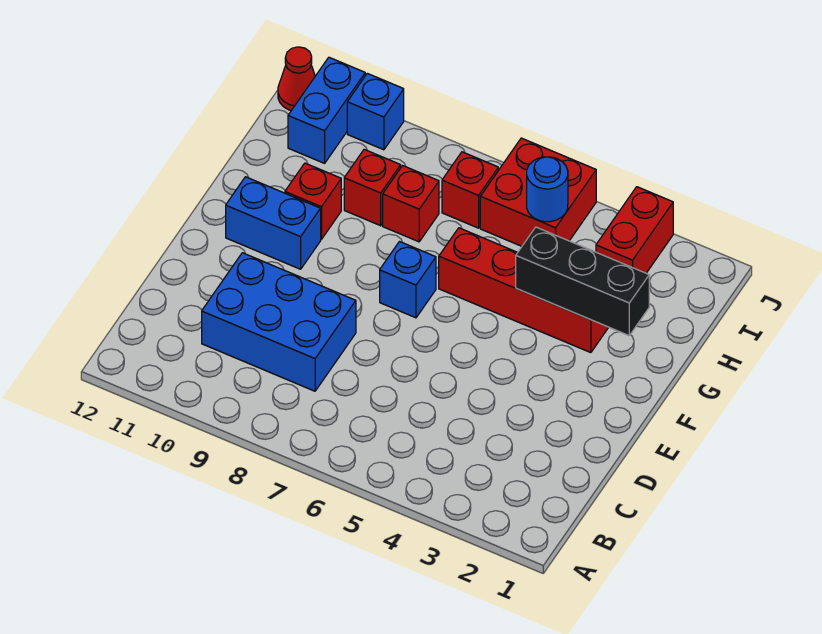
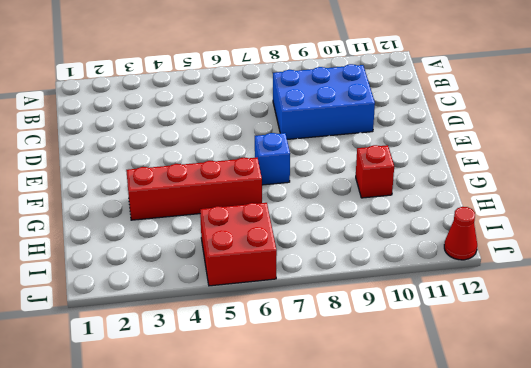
none -> blue 1x2 brick [226,177,321,269]
none -> red 1x1 brick [383,166,439,242]
none -> red 1x1 brick [344,149,401,226]

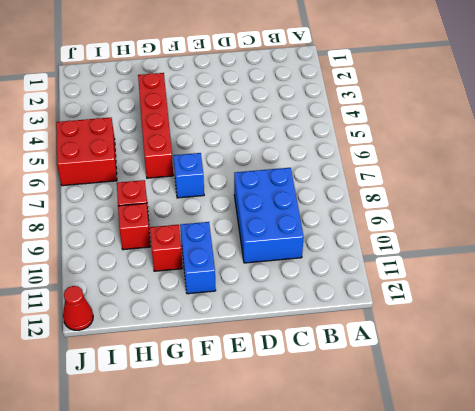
none -> red 1x2 brick [596,187,673,273]
none -> red 1x1 brick [442,152,498,228]
none -> blue 1x2 brick [288,57,365,163]

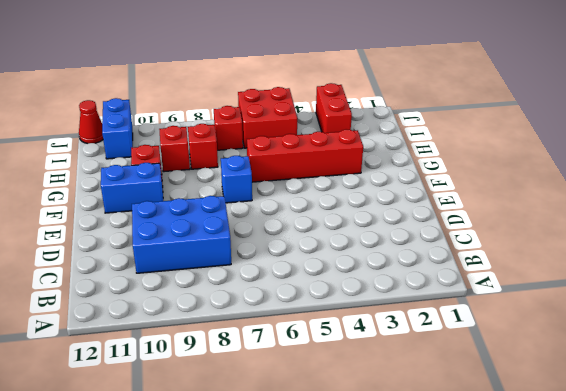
none -> blue 1x1 brick [347,73,404,150]
none -> black 1x3 brick [516,227,649,335]
none -> blue 1x1 round brick [527,157,568,222]

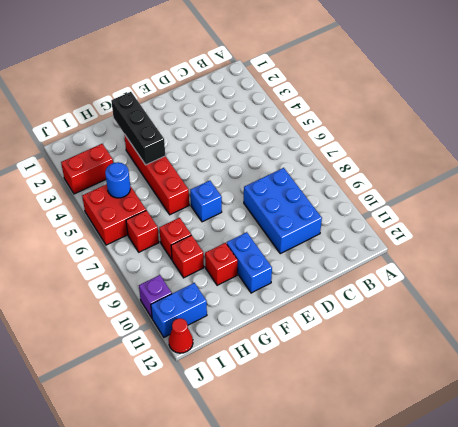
purple 1x1 brick [139,275,172,318] -> blue 1x1 brick [347,73,404,150]

